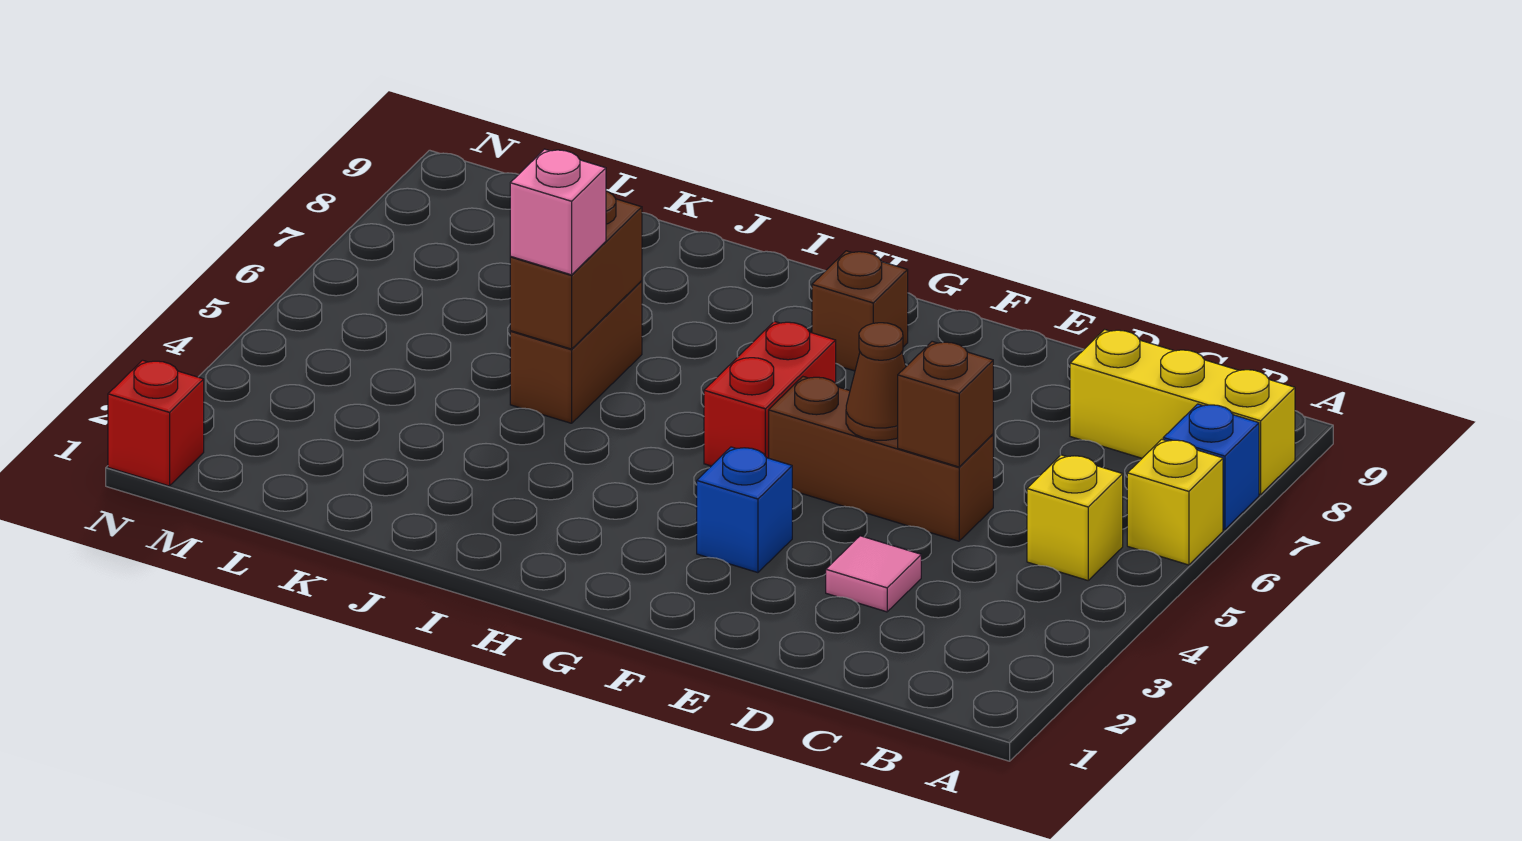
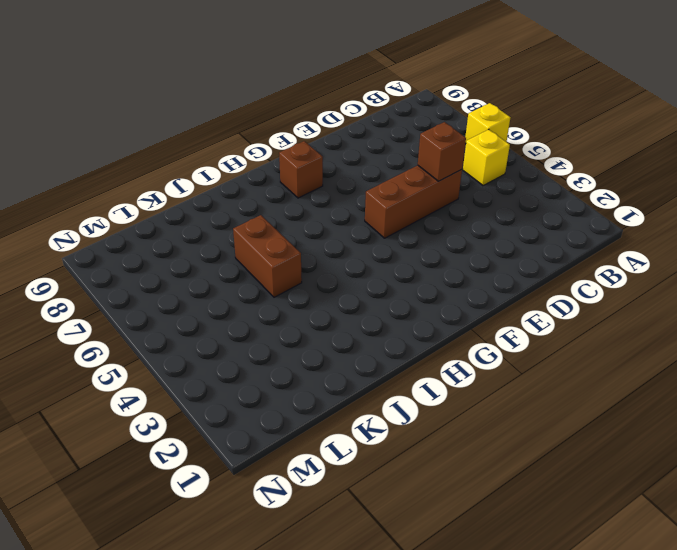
none -> blue 1x1 brick [1163,404,1259,530]
none -> yellow 1x3 brick [1070,330,1295,494]
none -> pink 1x1 tile [826,536,921,612]

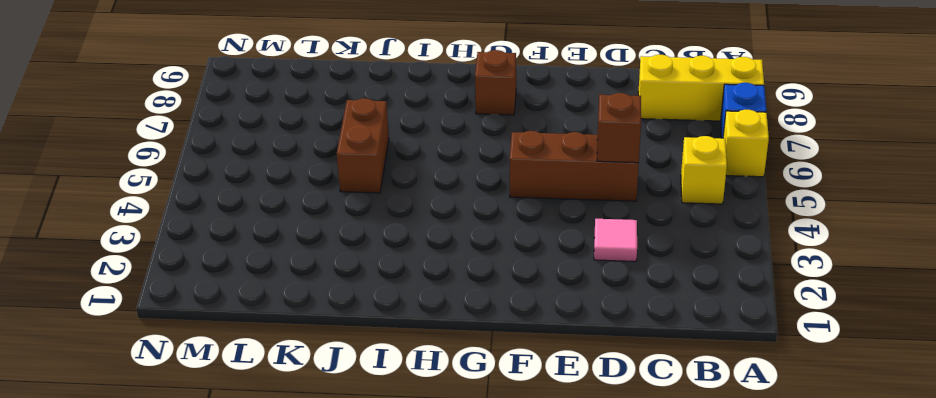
none -> blue 1x1 brick [697,447,792,573]
none -> red 1x2 brick [704,321,836,466]
none -> red 1x1 brick [108,360,204,486]

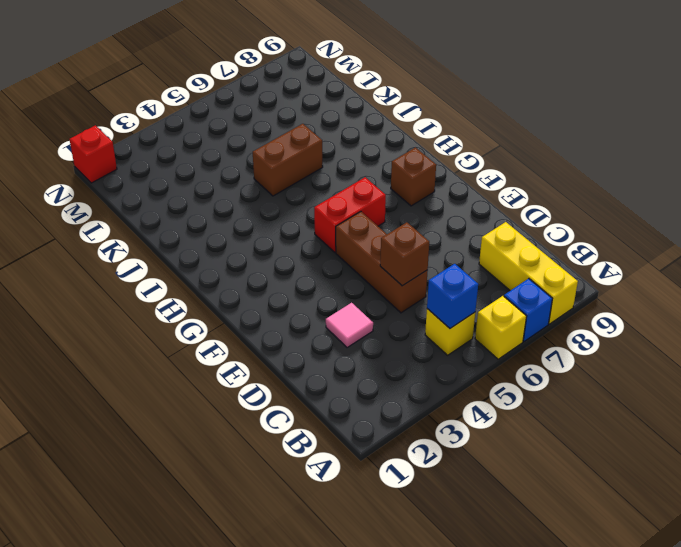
blue 1x1 brick [427,264,478,328] -> blue 1x1 brick moved to [697,447,792,573]
none -> brown 1x1 cone [846,323,906,440]
none -> brown 1x2 brick [510,191,642,349]
none -> pink 1x1 brick [510,149,606,275]

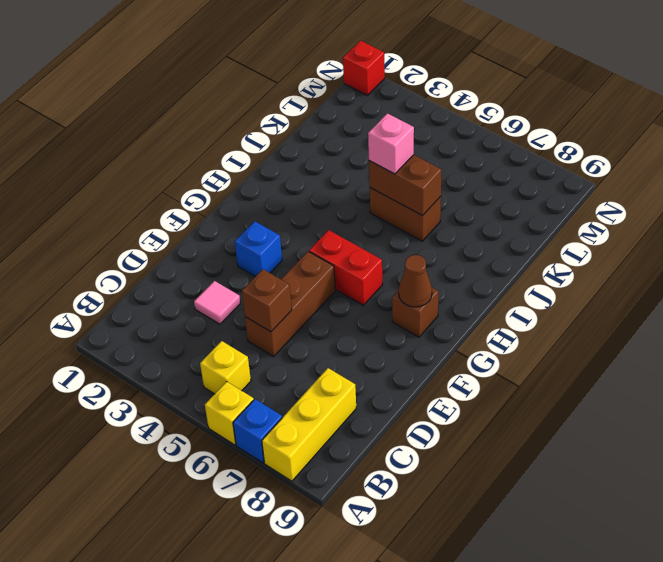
brown 1x1 cone [399,255,432,307] -> brown 1x1 cone moved to [846,323,906,440]

